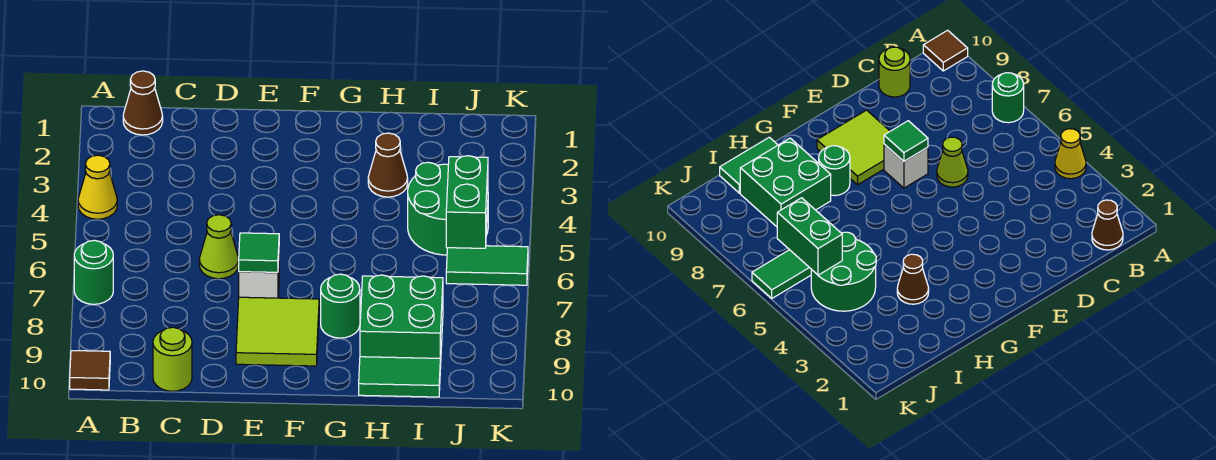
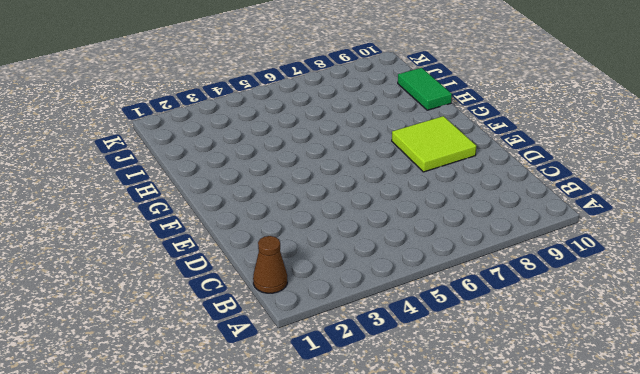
none -> yellow 1x1 cone [78,155,117,219]
none -> green 1x1 round brick [74,240,113,304]
none -> brown 1x1 tile [70,351,110,390]

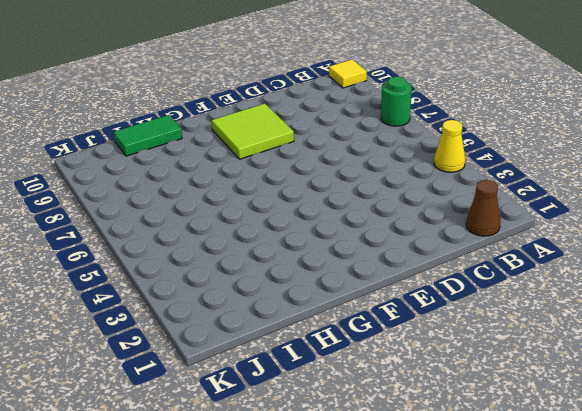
yellow 1x1 tile [329,60,367,88] -> brown 1x1 tile [70,351,110,390]
none -> lime 1x1 round brick [153,327,192,391]
none -> lime 1x1 cone [199,215,239,279]
none -> white 1x1 brick [239,261,279,298]

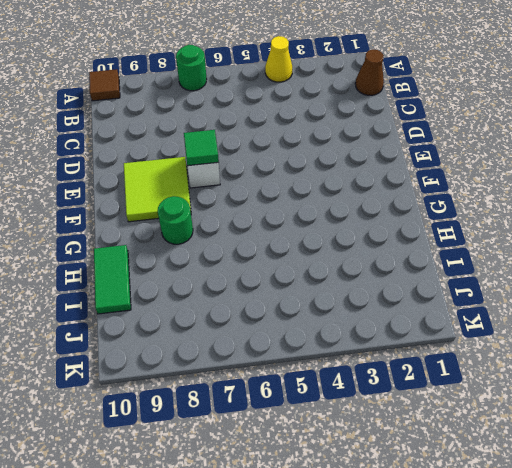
none -> lime 1x1 round brick [153,327,192,391]
none -> lime 1x1 cone [199,215,239,279]
none -> brown 1x1 cone [368,133,408,197]

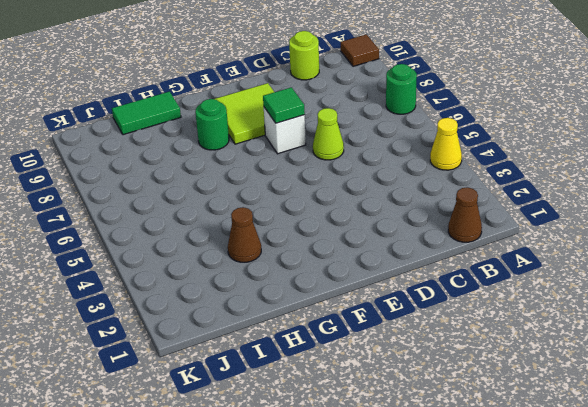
none -> green 2x2 brick [360,275,443,368]
none -> green 2x2 round brick [408,162,488,255]
none -> green 1x2 tile [446,246,528,285]

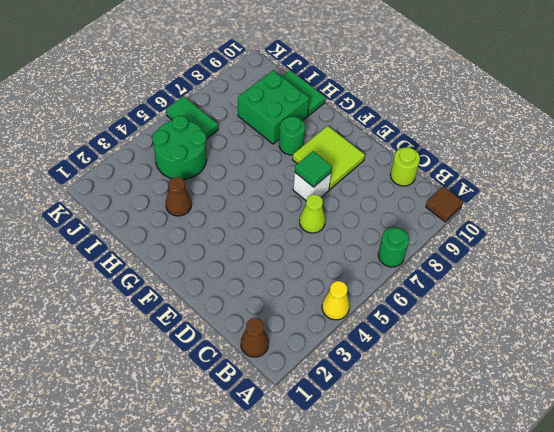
none -> green 1x2 brick [446,156,488,248]

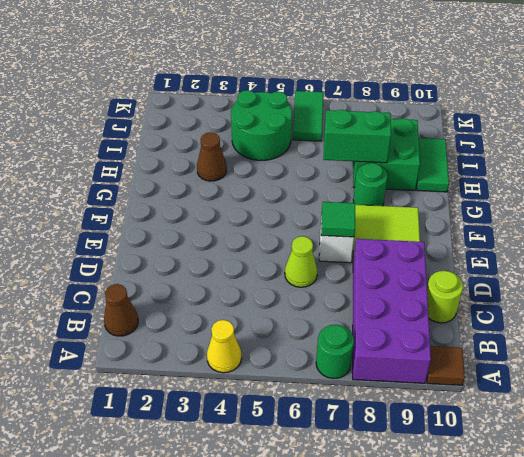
purple 2x4 brick [353,239,431,383] -> none
green 1x2 brick [323,110,391,163] -> green 1x2 brick moved to [446,156,488,248]

